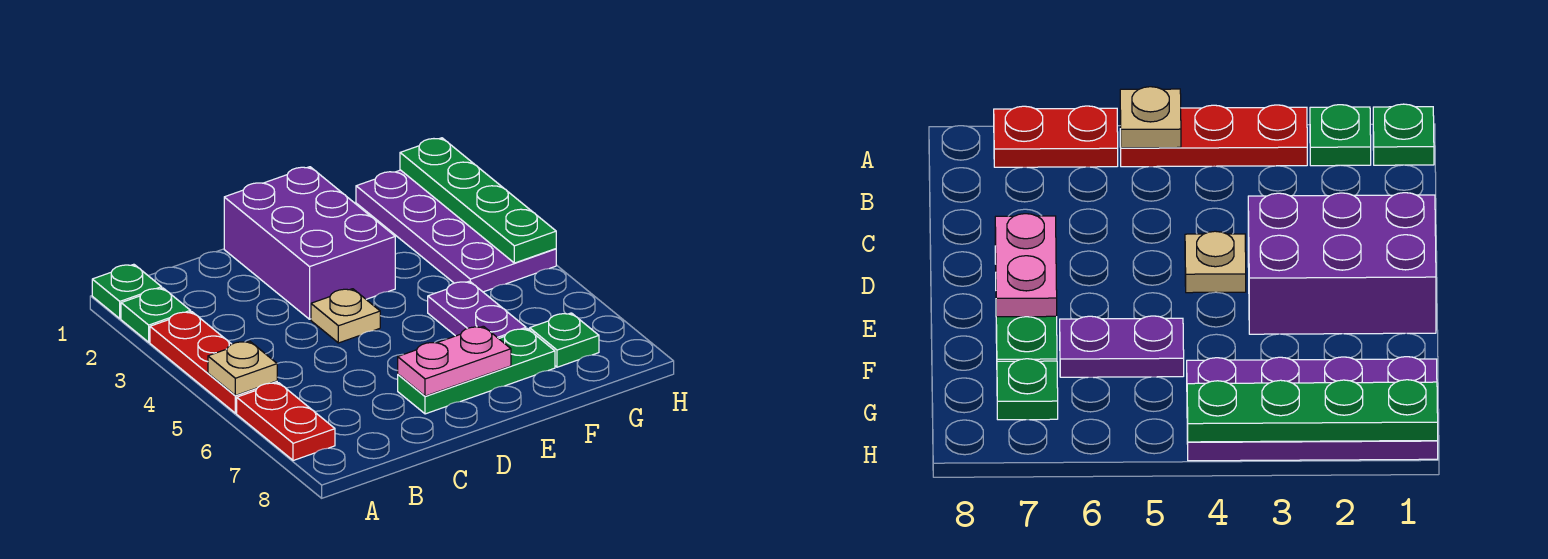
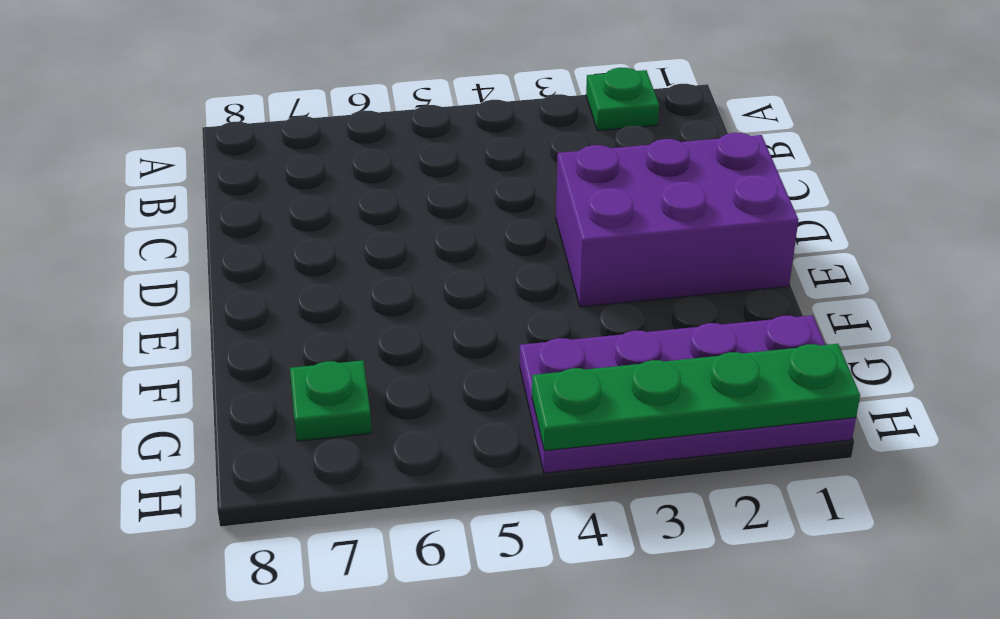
none -> green 1x1 plate [92,264,162,318]
none -> red 1x3 plate [150,312,277,413]
none -> red 1x2 plate [237,383,335,461]

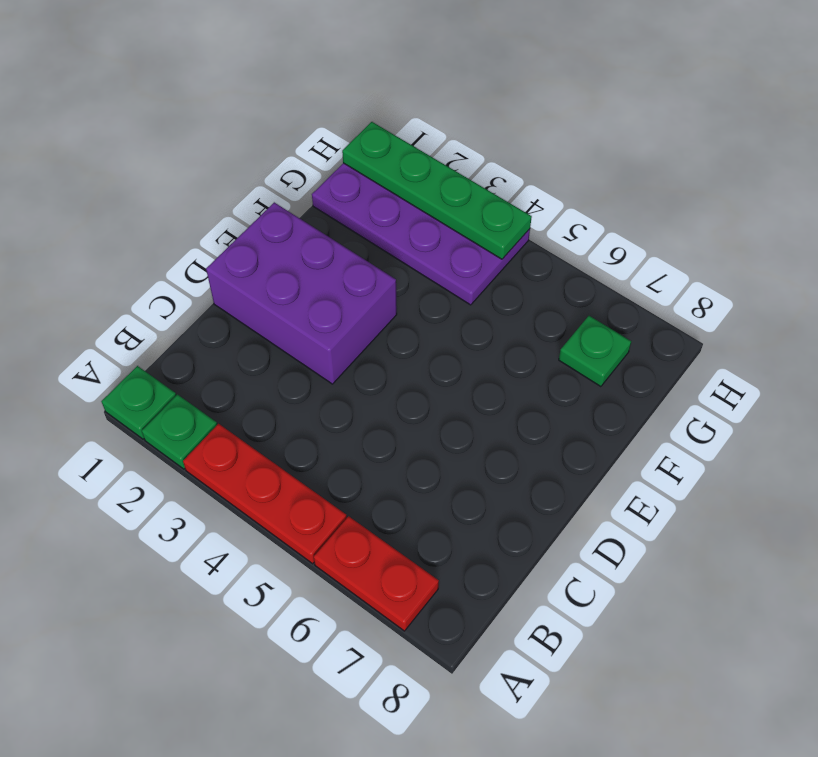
none -> tan 1x1 plate [311,289,380,343]
none -> green 1x3 plate [398,329,555,414]
none -> purple 1x2 plate [428,281,526,339]

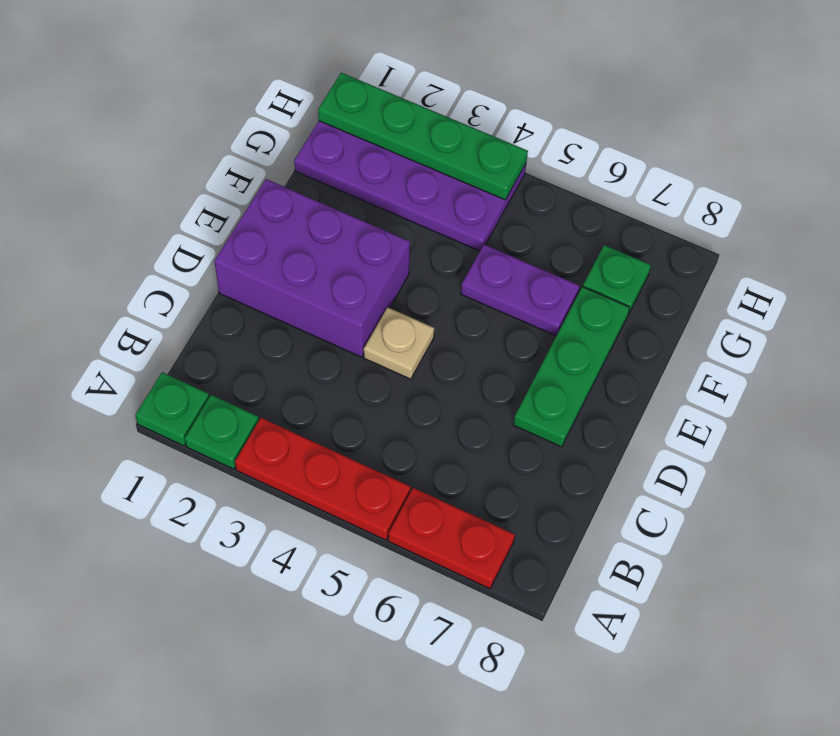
none -> tan 1x1 plate [208,341,277,395]
none -> pink 1x2 plate [398,326,511,396]

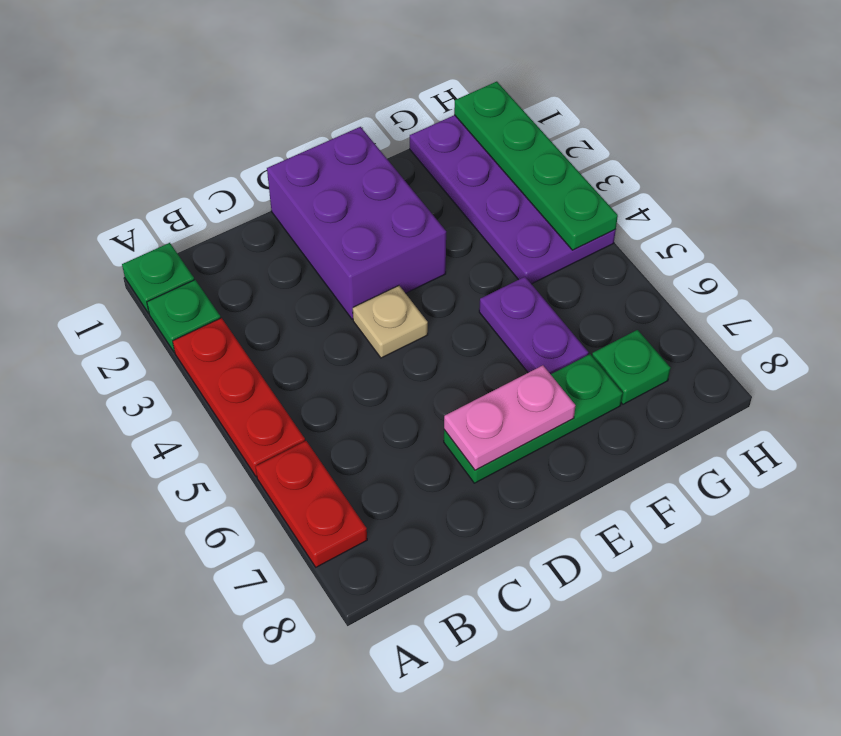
none -> tan 1x1 plate [208,341,277,395]

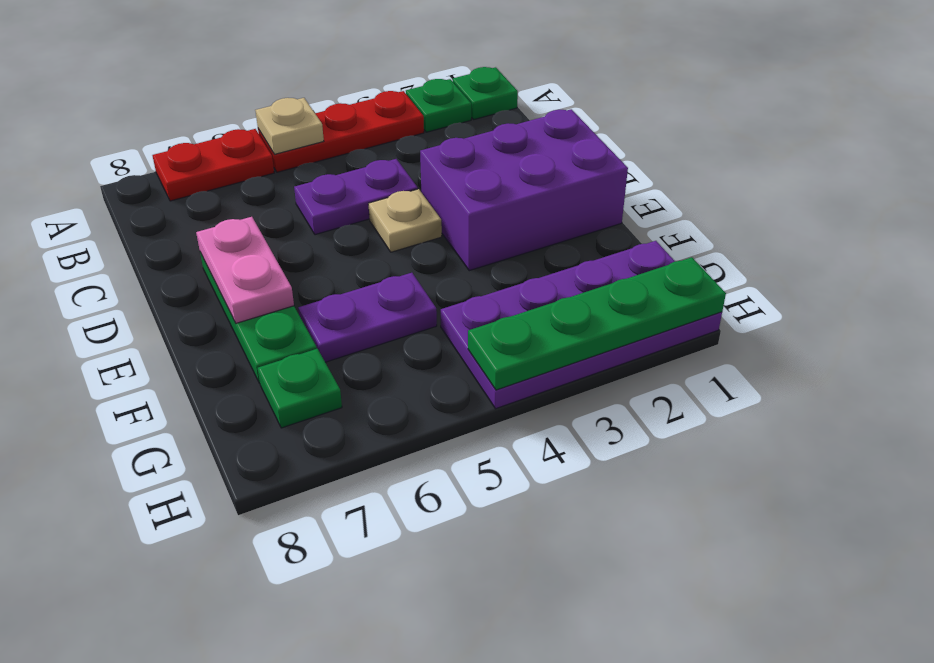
purple 1x2 plate [294,159,418,235] -> none

